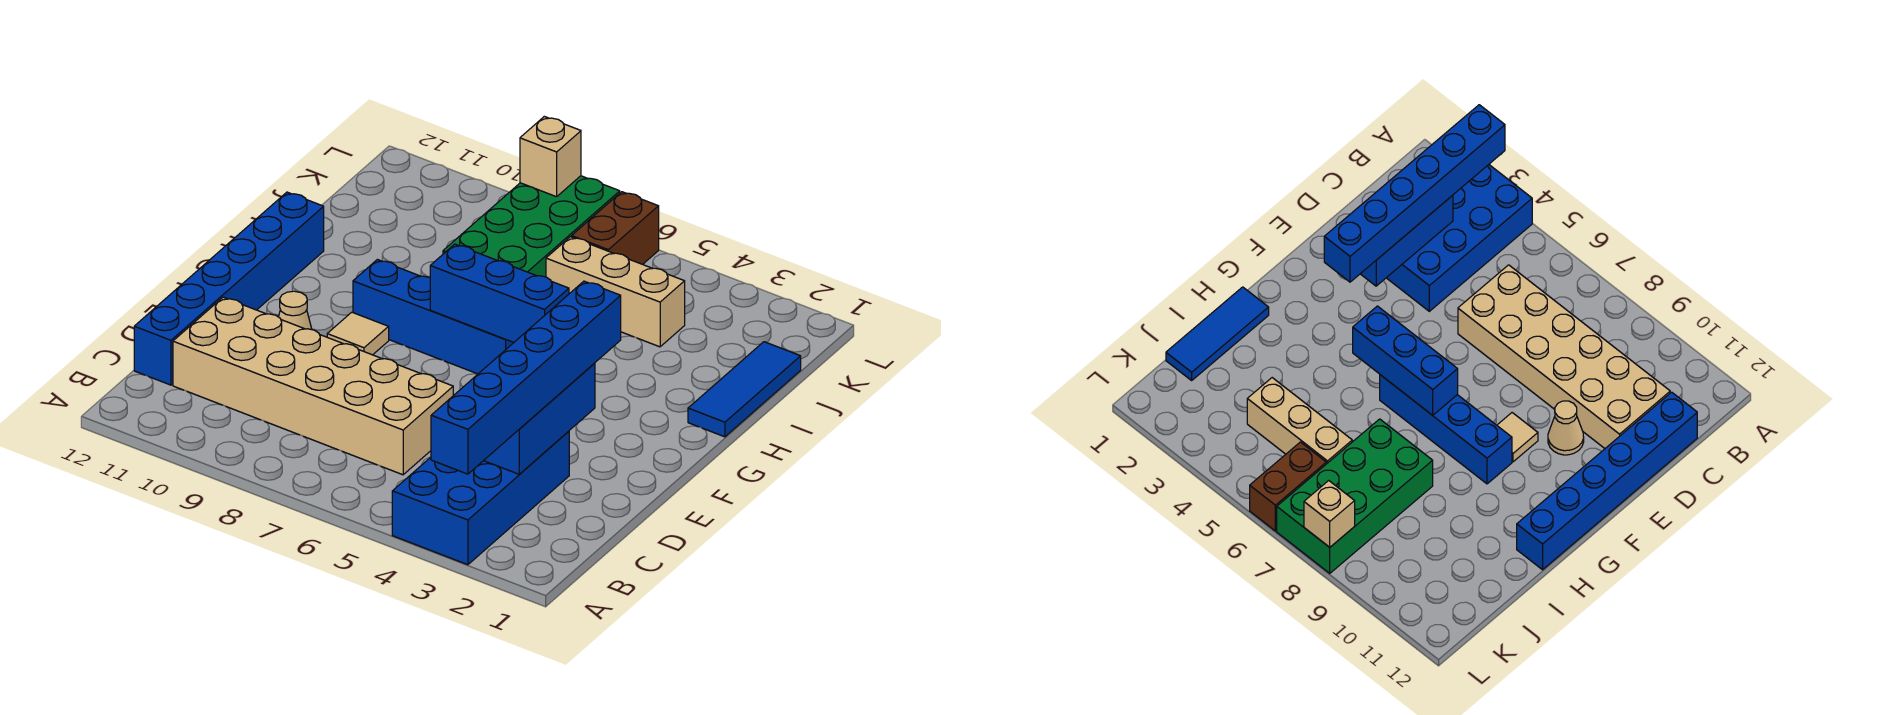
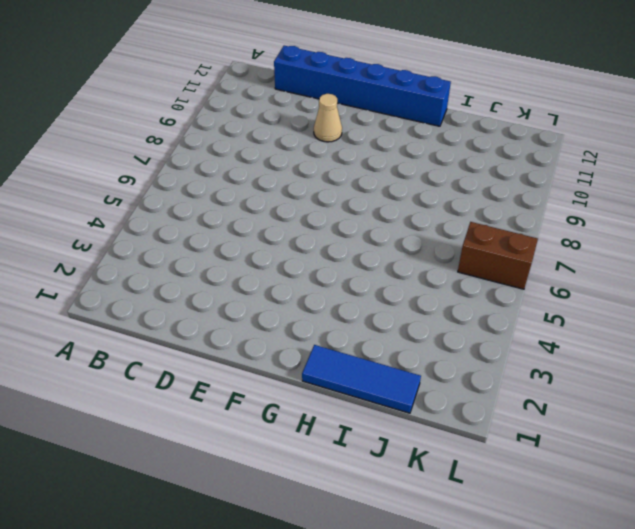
none -> blue 2x4 brick [392,431,569,565]
none -> tan 2x6 brick [173,297,453,475]
none -> tan 1x1 tile [327,312,389,355]

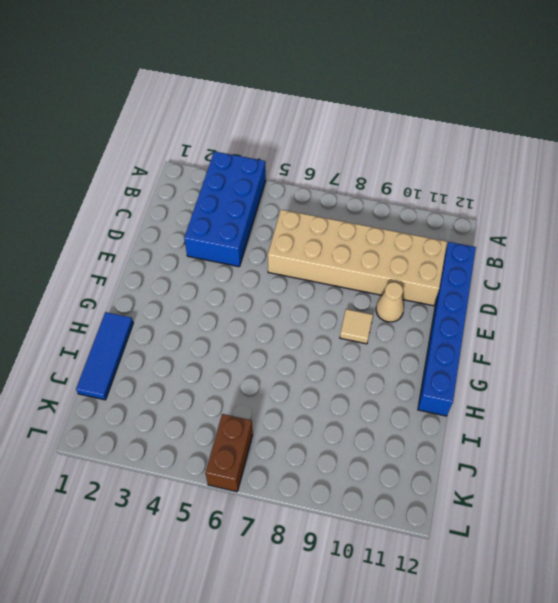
none -> blue 1x4 brick [353,260,514,374]
none -> green 2x4 brick [443,176,620,277]
none -> tan 1x3 brick [546,237,685,347]

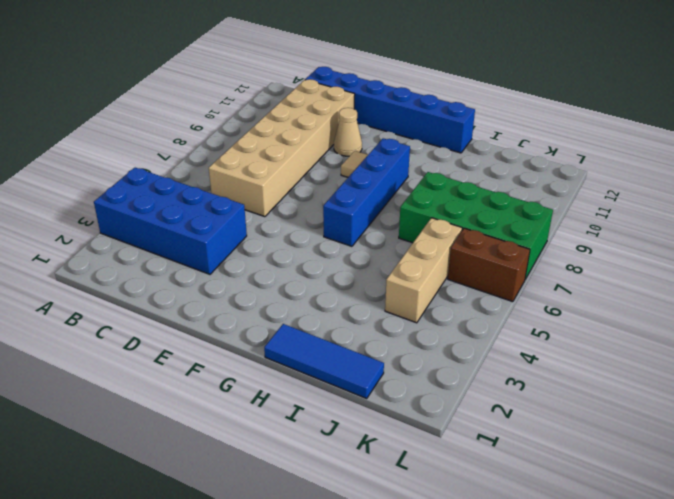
none -> blue 1x3 brick [484,363,595,474]
none -> blue 1x3 brick [430,244,569,342]
none -> tan 1x1 brick [520,116,581,197]

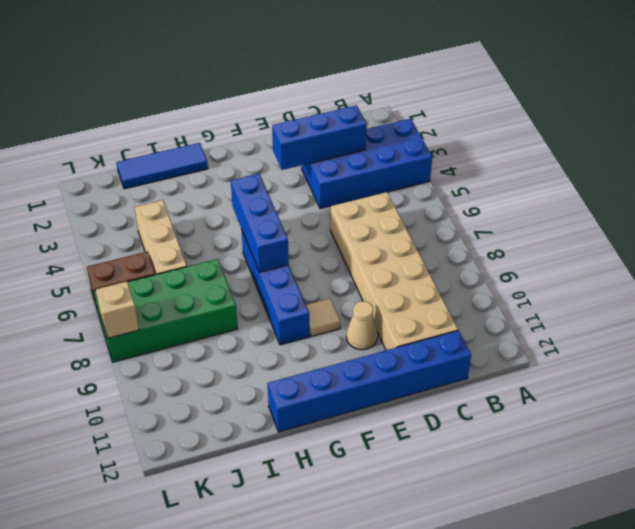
none -> blue 1x6 brick [431,281,621,474]

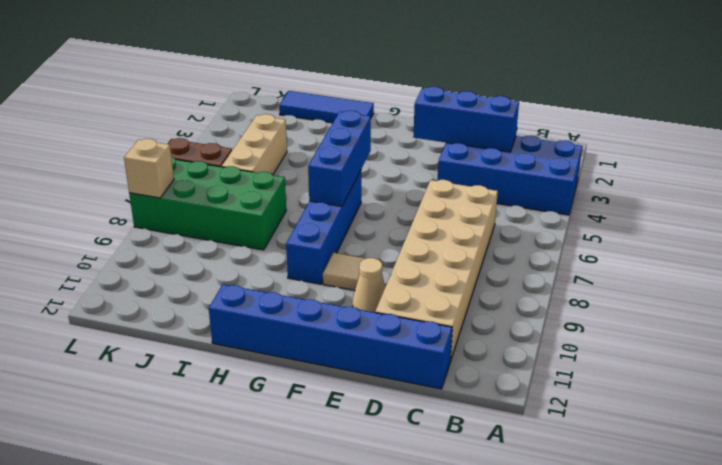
none -> blue 1x6 brick [431,281,621,474]

